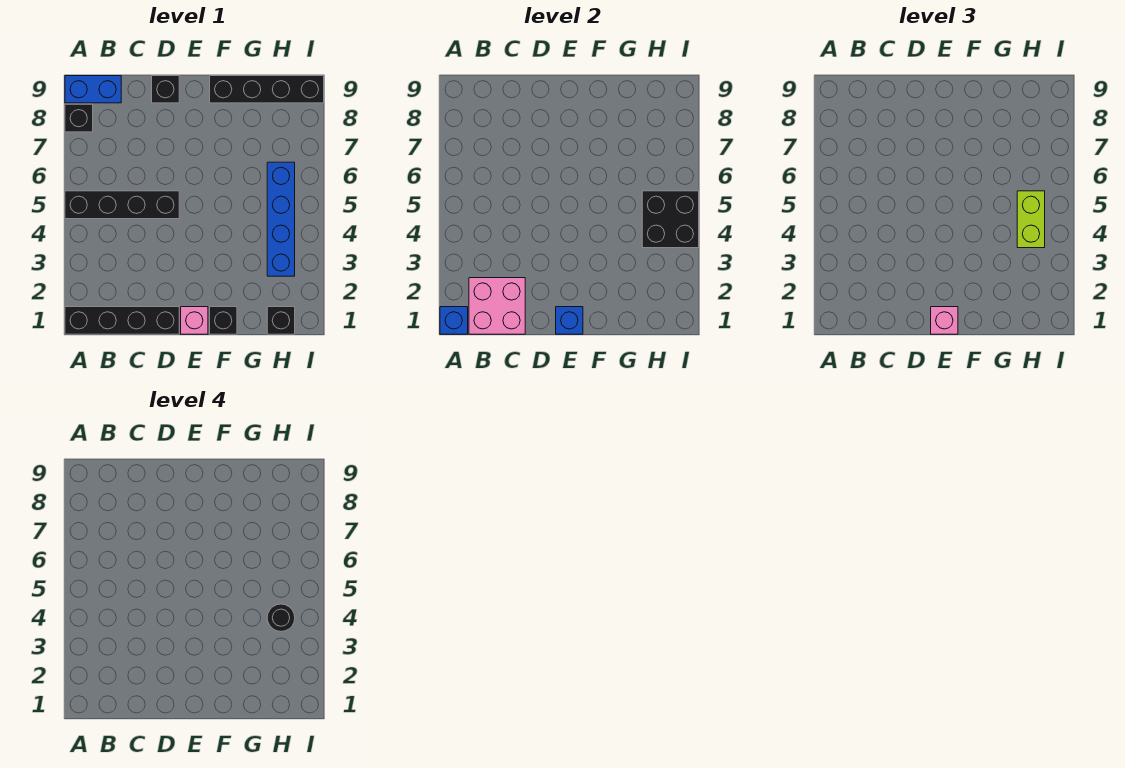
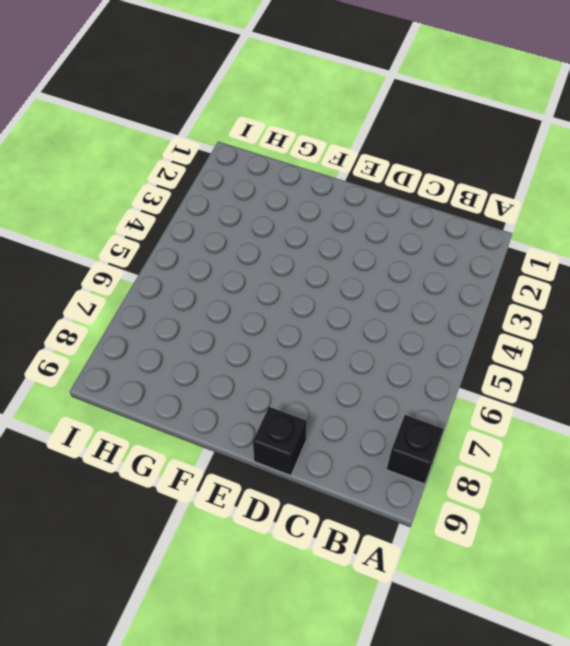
none -> black 1x4 brick [65,307,179,334]
none -> black 1x4 brick [65,191,179,219]
none -> blue 1x2 brick [65,76,121,103]

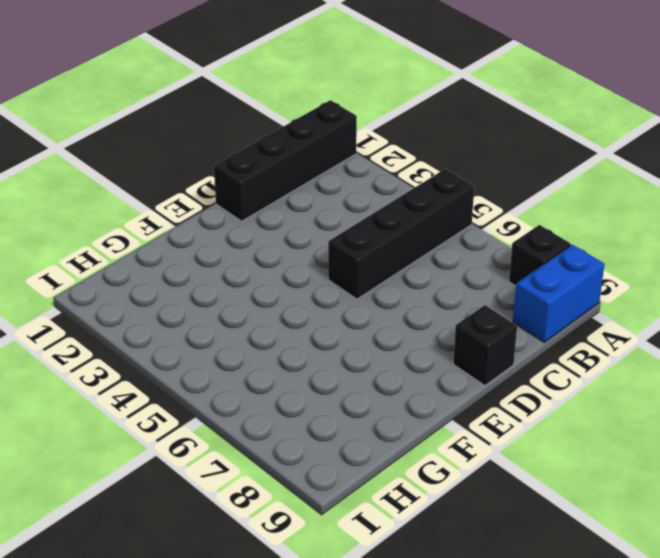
none -> pink 1x1 brick [181,307,208,334]
none -> black 1x1 brick [210,307,237,334]
none -> black 1x4 brick [210,76,324,103]

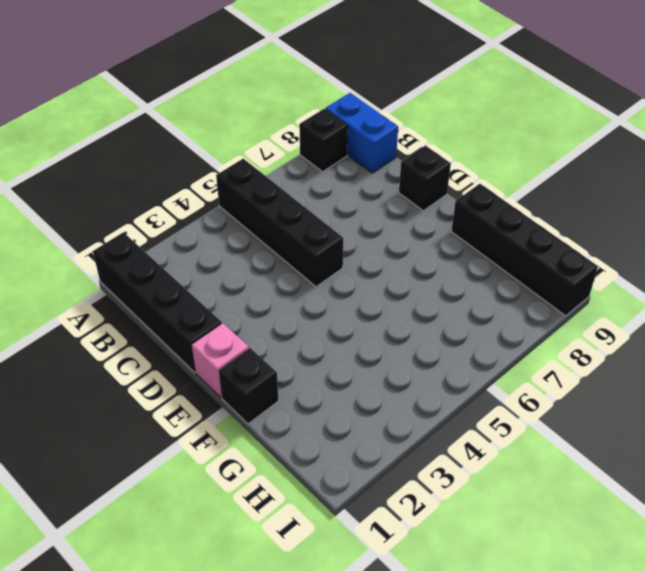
none -> black 1x1 brick [267,307,295,334]
none -> blue 1x4 brick [267,162,295,276]
none -> blue 1x1 brick [440,307,468,334]

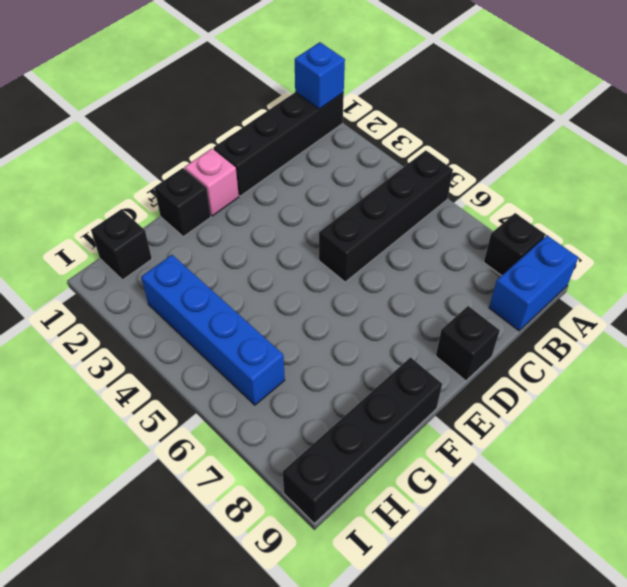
none -> pink 2x2 brick [469,278,525,334]
none -> blue 1x1 brick [556,307,583,334]
none -> black 2x2 brick [642,191,699,248]

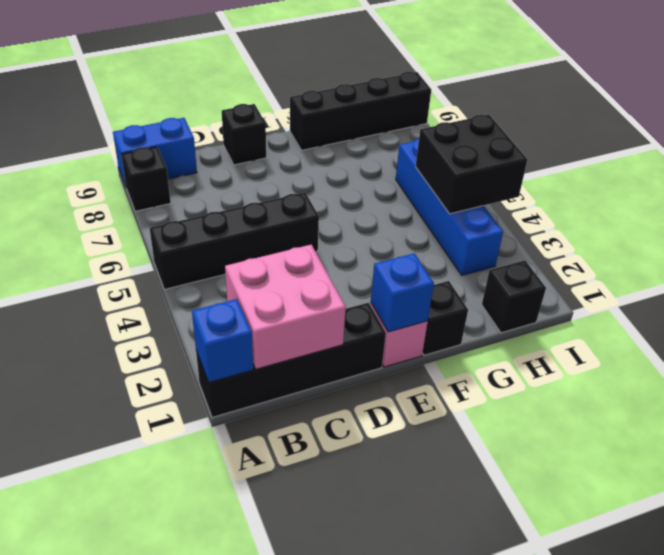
none -> pink 1x1 brick [931,307,958,334]
none -> lime 1x2 brick [1017,191,1045,248]
none -> black 1x1 round brick [267,604,295,631]

